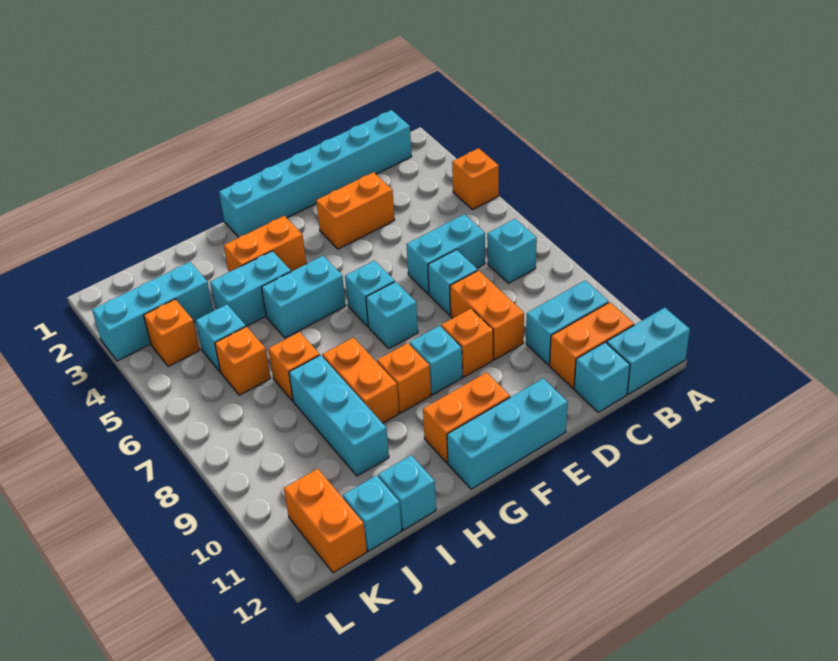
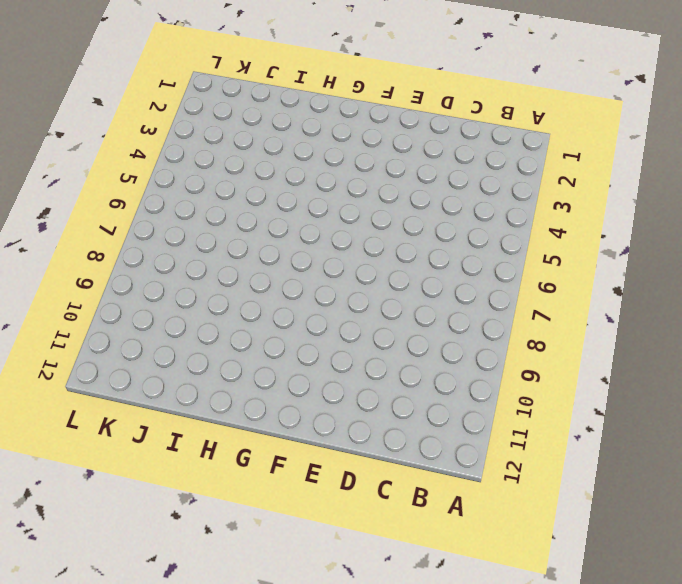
none -> orange 1x1 brick [452,148,499,210]
none -> cyan 1x2 brick [607,308,690,394]
none -> cyan 1x6 brick [219,110,412,237]
none -> cyan 1x1 brick [487,219,537,283]

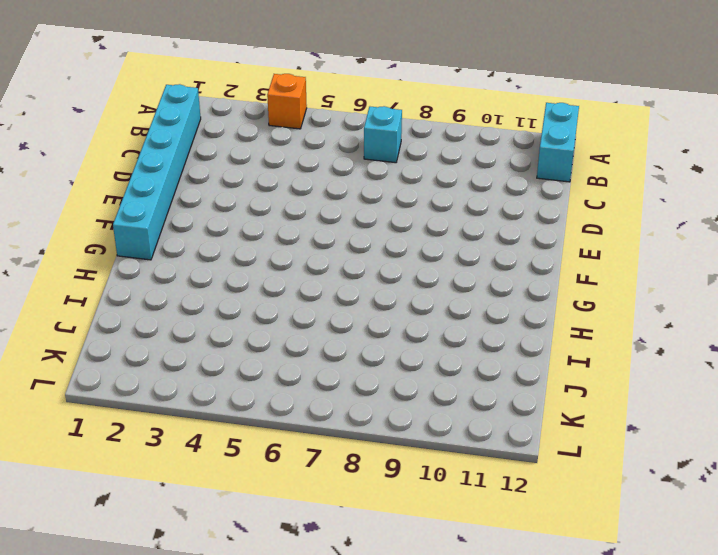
none -> cyan 1x2 brick [526,281,609,365]
none -> orange 1x2 brick [550,302,634,388]
none -> cyan 1x2 brick [406,214,485,294]
none -> cyan 1x1 brick [574,342,630,412]

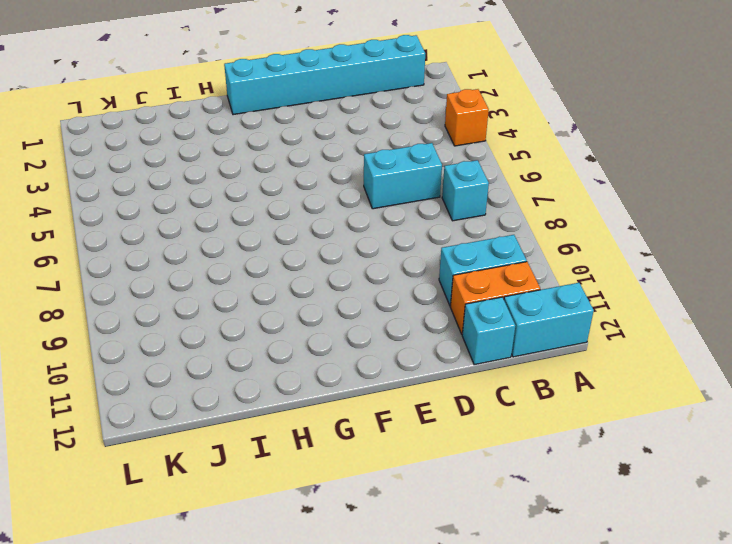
none -> orange 1x2 brick [316,172,395,249]
none -> cyan 1x1 brick [428,250,478,315]
none -> orange 1x2 brick [450,270,524,359]
none -> orange 1x1 brick [441,309,493,377]

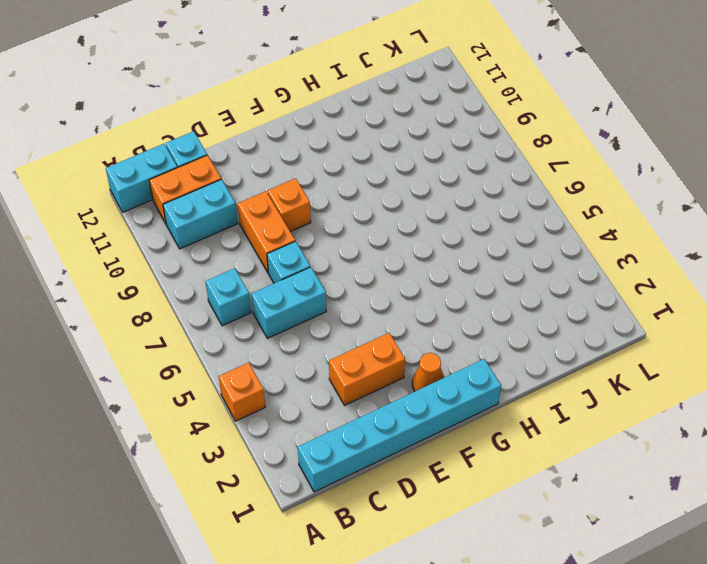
orange 1x1 cone [412,353,444,392] -> none
none -> cyan 1x3 brick [447,378,568,489]
none -> cyan 1x1 brick [345,261,395,326]
none -> cyan 1x1 brick [366,282,418,348]
none -> cyan 1x1 brick [409,326,462,395]

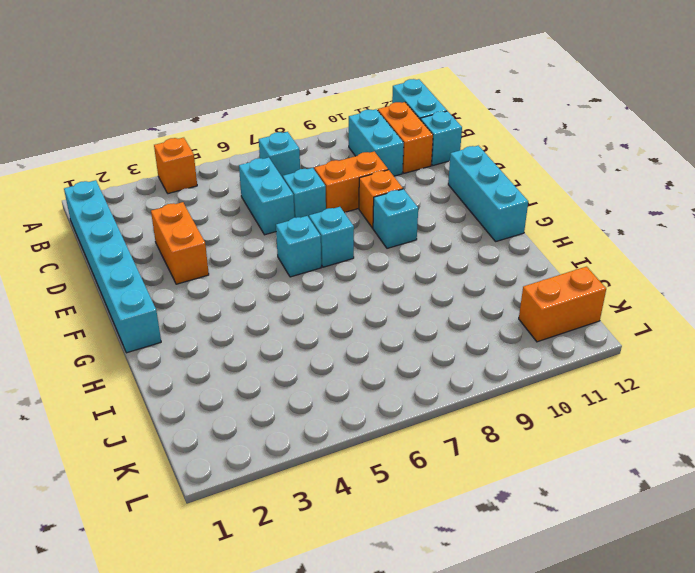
none -> orange 1x2 brick [423,372,510,463]
none -> orange 1x2 brick [224,216,306,272]
none -> cyan 1x2 brick [261,256,346,338]
none -> orange 1x1 brick [377,343,431,413]

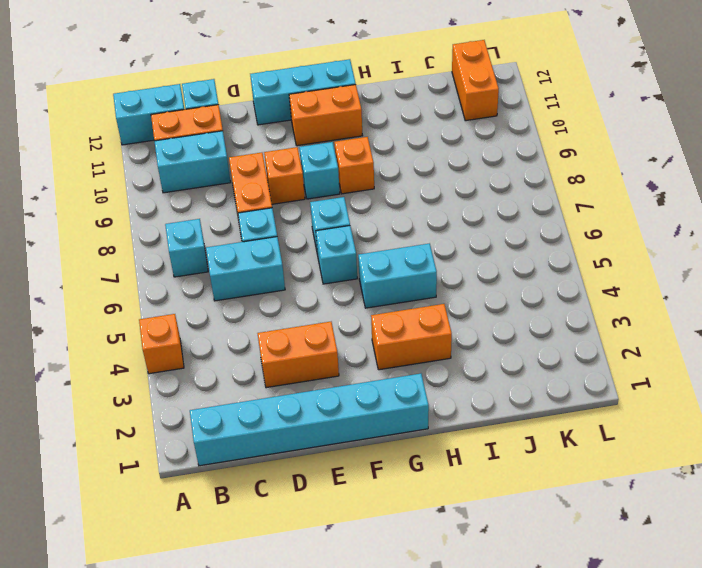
none -> cyan 1x2 brick [210,251,291,326]
none -> orange 1x2 brick [322,337,399,423]
none -> orange 1x1 brick [268,332,320,401]
none -> cyan 1x3 brick [289,355,389,476]

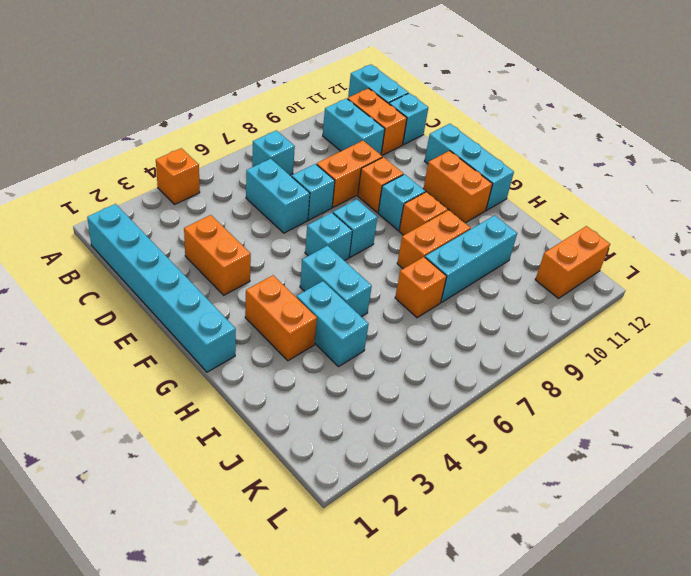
none -> cyan 1x1 brick [378,455,436,530]
none -> cyan 1x3 brick [92,262,213,361]
none -> cyan 1x1 brick [196,305,246,372]
none -> orange 1x1 brick [215,326,271,395]

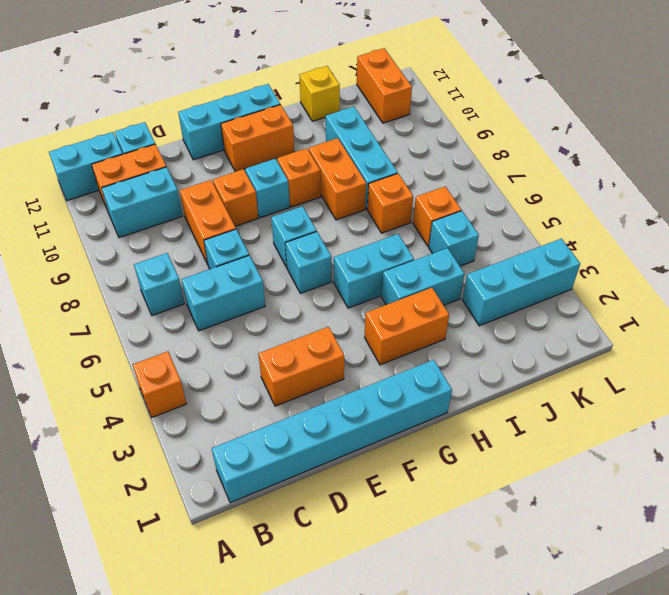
yellow 1x1 brick [300,66,340,121] -> cyan 1x1 brick [378,455,436,530]
none -> cyan 1x1 brick [343,475,402,551]
none -> orange 1x1 brick [144,299,200,367]

